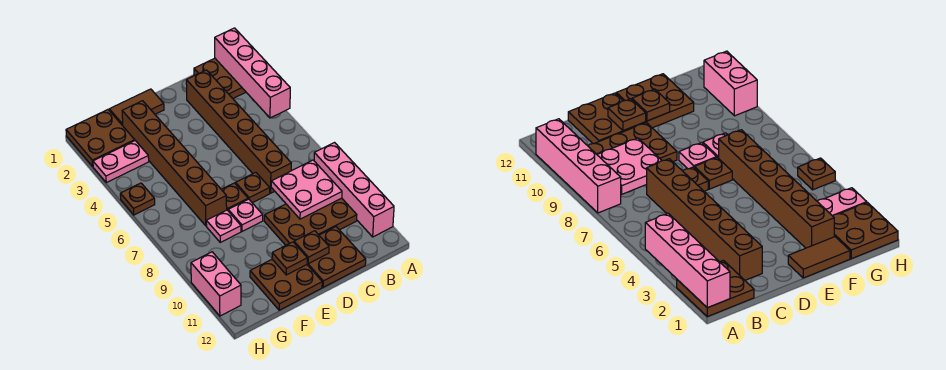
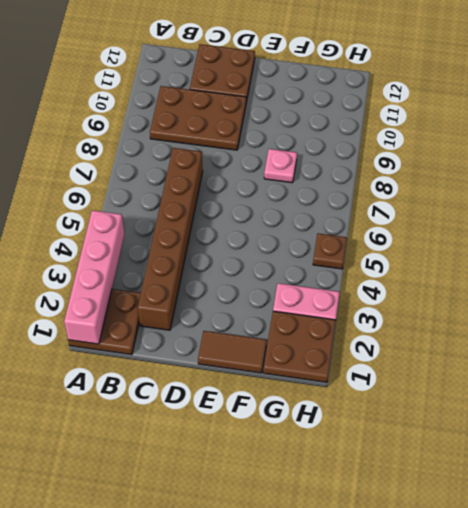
none -> pink 1x4 brick [314,143,394,237]
none -> brown 1x1 plate [235,172,270,203]
none -> brown 1x1 plate [221,183,248,210]

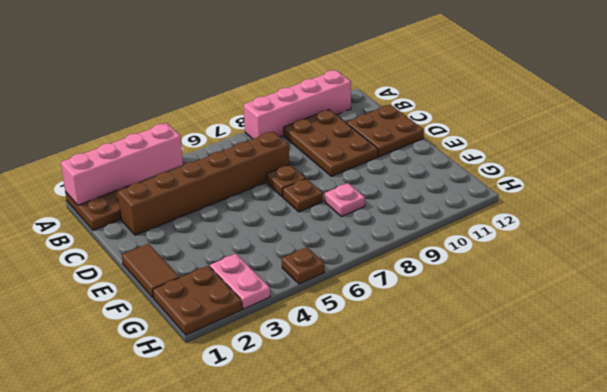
none -> pink 1x1 plate [228,199,263,231]
none -> brown 2x2 plate [250,259,322,310]
none -> brown 1x6 brick [122,101,227,226]

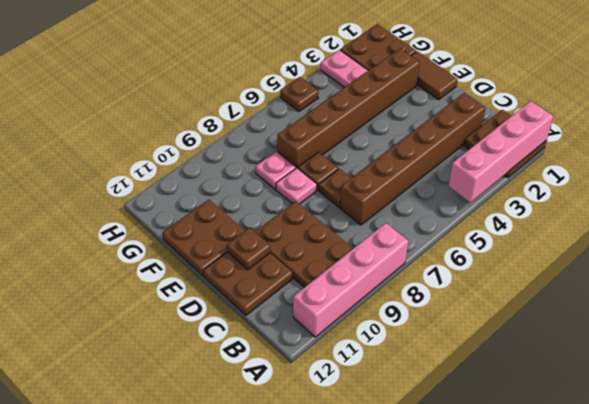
none -> pink 1x2 brick [191,252,241,316]
none -> pink 2x2 plate [271,160,342,219]
none -> brown 1x1 plate [272,242,307,275]

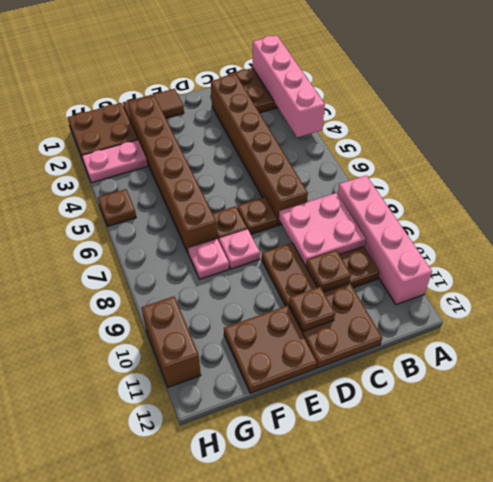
brown 1x1 plate [306,250,351,291] -> brown 1x1 plate moved to [272,242,307,275]
brown 1x2 brick [141,296,201,387] -> pink 1x2 brick [191,252,241,316]

